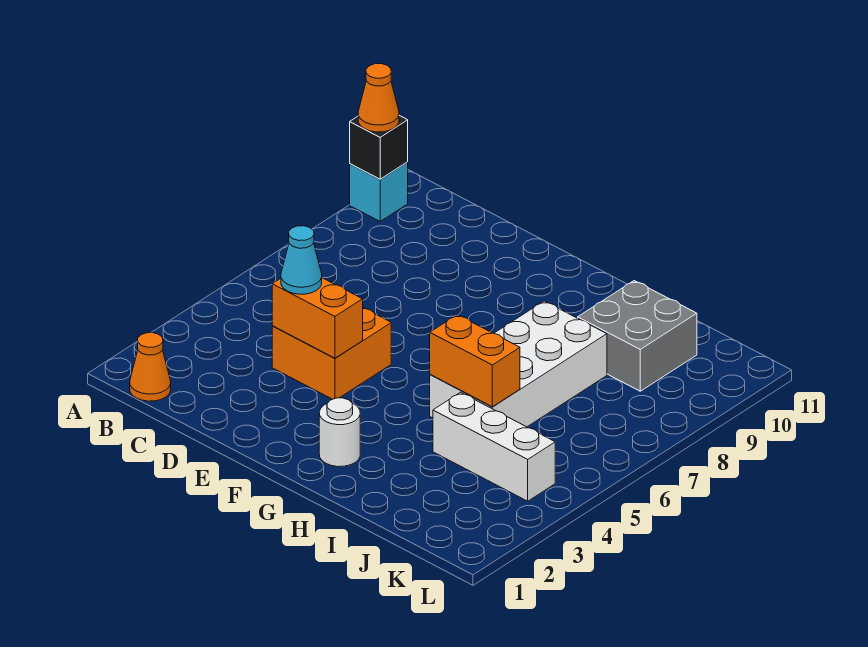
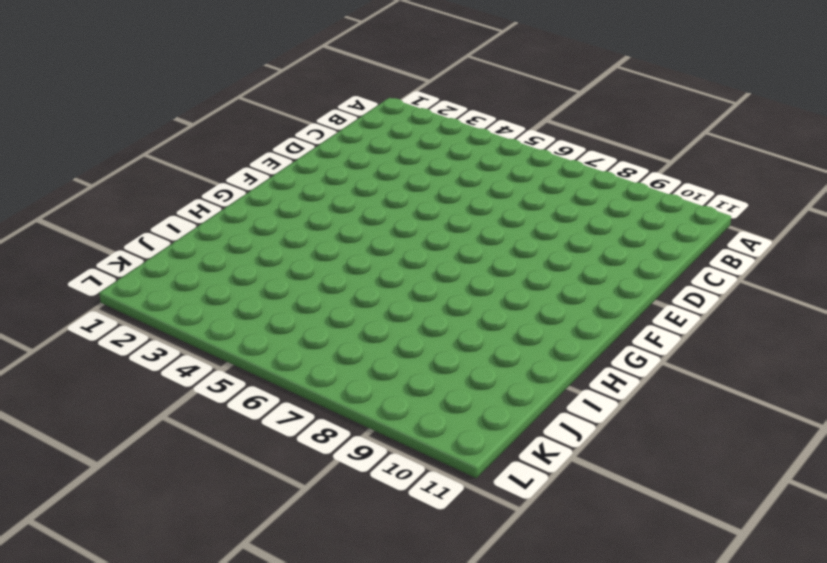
none -> cyan 1x1 brick [350,162,408,221]
none -> orange 1x1 cone [130,333,171,401]
none -> orange 2x2 brick [272,308,391,399]

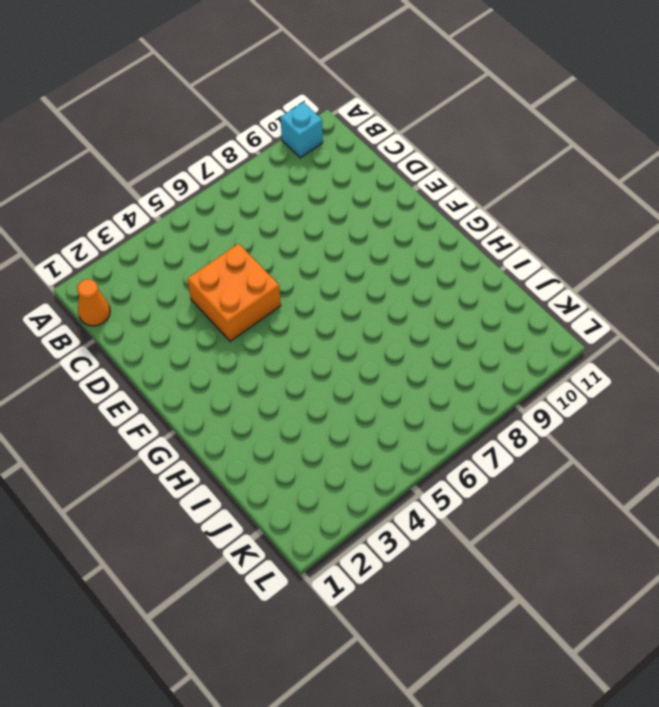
none -> white 1x1 round brick [319,398,360,467]
none -> white 2x4 brick [430,301,607,427]
none -> white 1x3 brick [433,392,555,501]

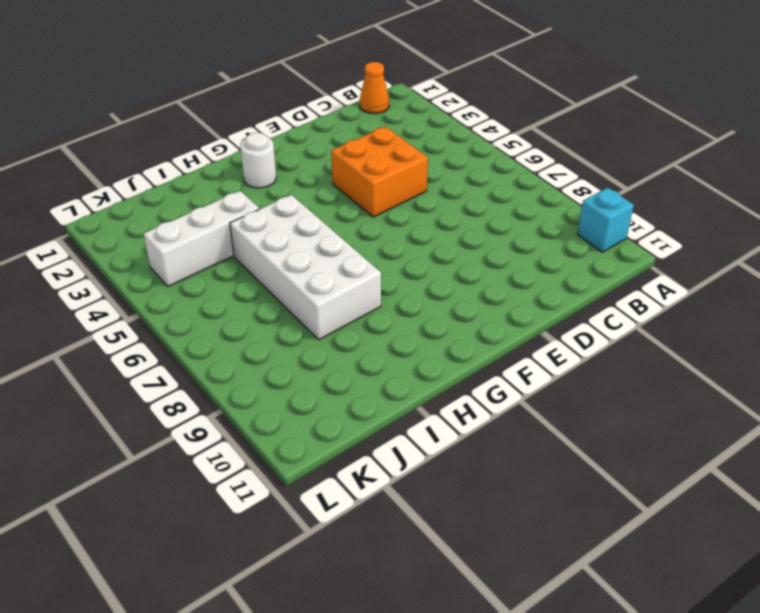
none -> grey 2x2 brick [578,281,697,391]
none -> black 1x1 brick [350,116,408,179]
none -> orange 1x2 brick [272,278,363,358]

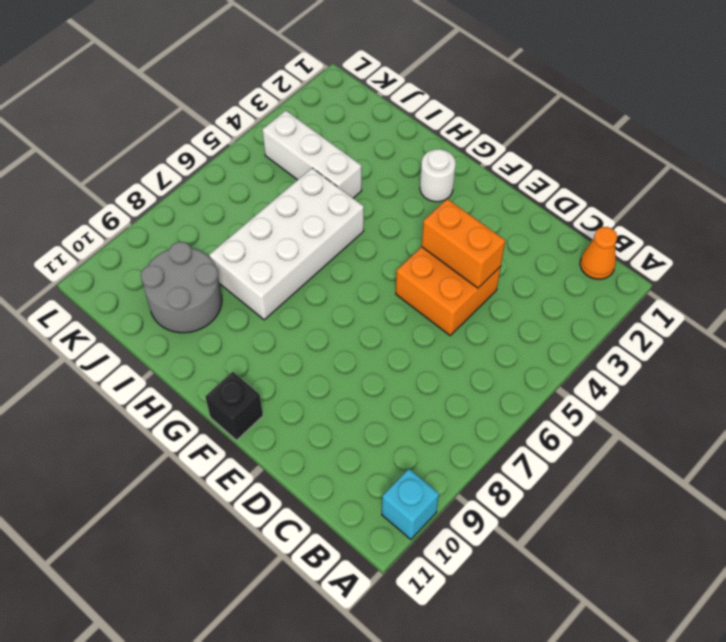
black 1x1 brick [205,372,263,440] -> black 1x1 brick moved to [350,116,408,179]
grey 2x2 round brick [141,242,222,333] -> grey 2x2 brick [578,281,697,391]
none -> orange 1x2 brick [430,315,520,407]
none -> orange 1x1 cone [358,64,399,132]
none -> cyan 1x1 cone [281,226,322,294]

